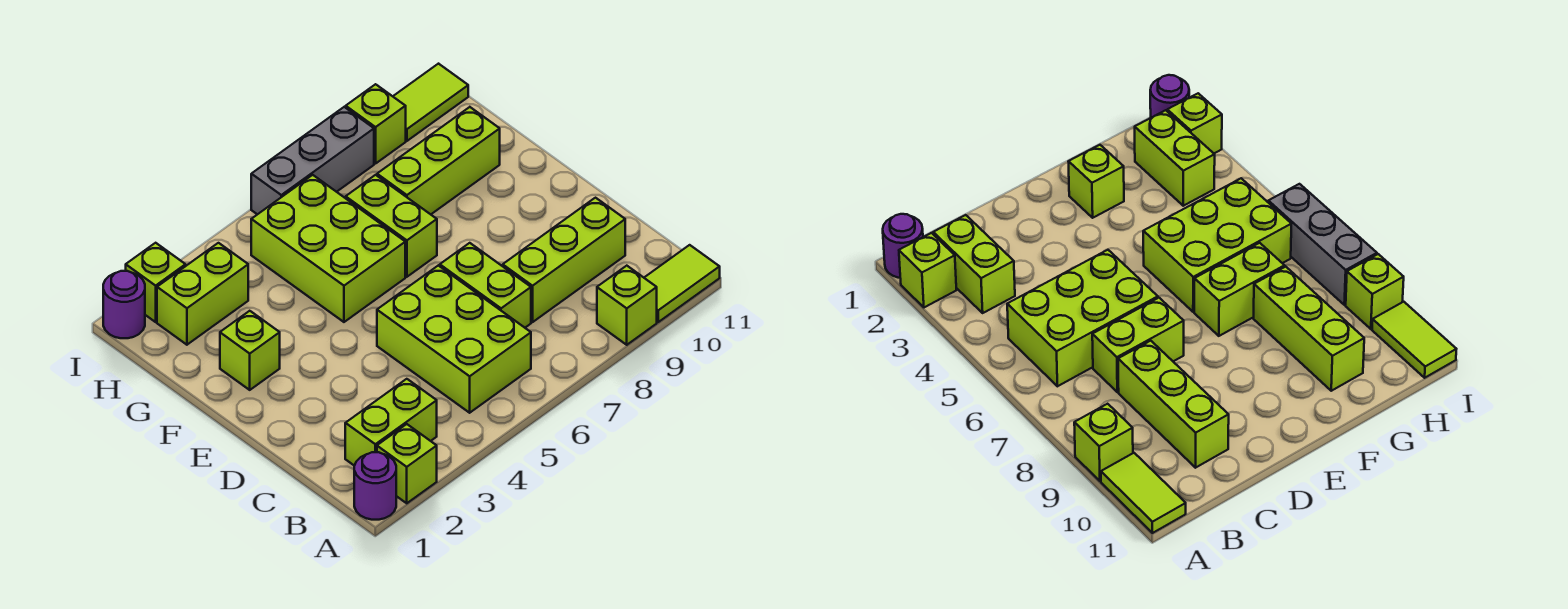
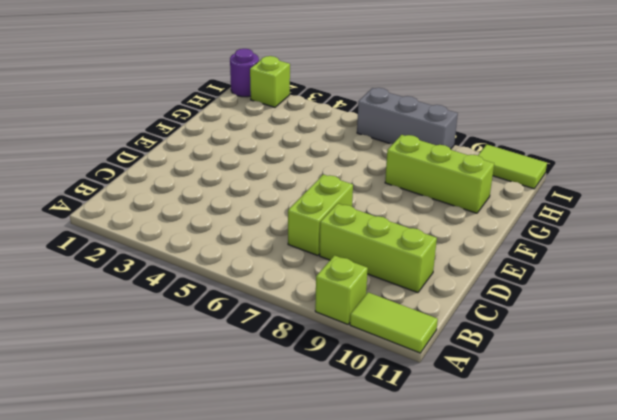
none -> purple 1x1 round brick [354,452,396,520]
none -> lime 1x1 brick [377,424,437,503]
none -> lime 1x2 brick [345,379,437,466]

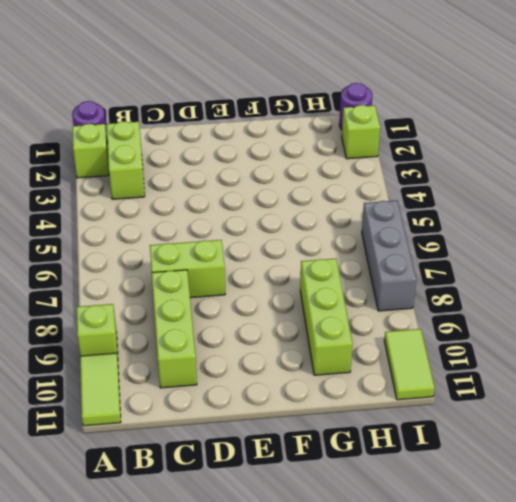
none -> lime 2x3 brick [377,265,531,413]
none -> lime 1x1 brick [220,311,280,390]
none -> lime 2x3 brick [251,175,405,322]

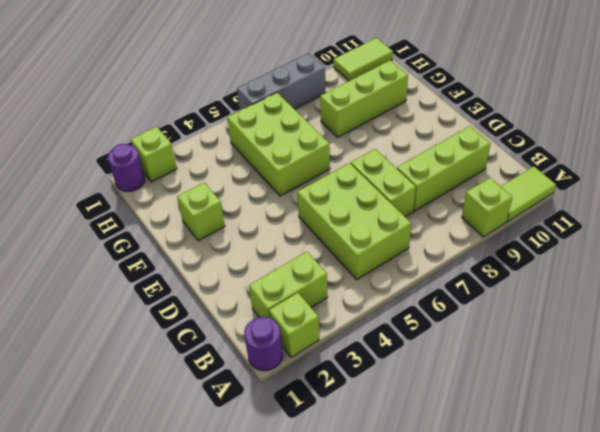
none -> lime 1x2 brick [346,175,437,277]
none -> lime 1x2 brick [157,243,248,345]
none -> lime 1x1 brick [346,84,406,164]

